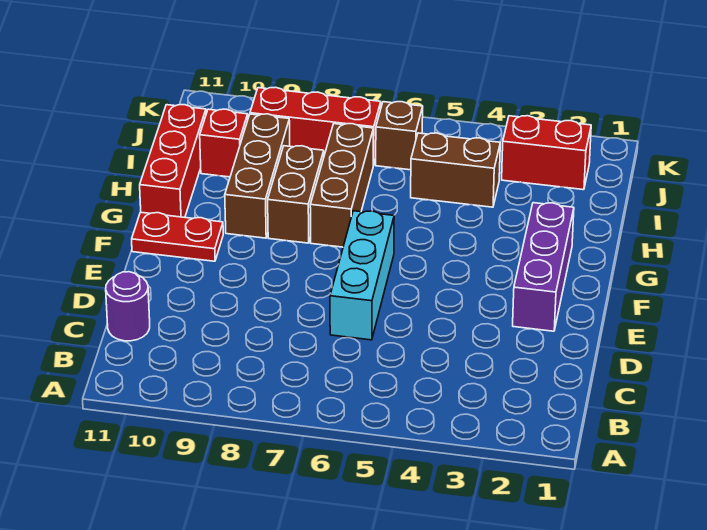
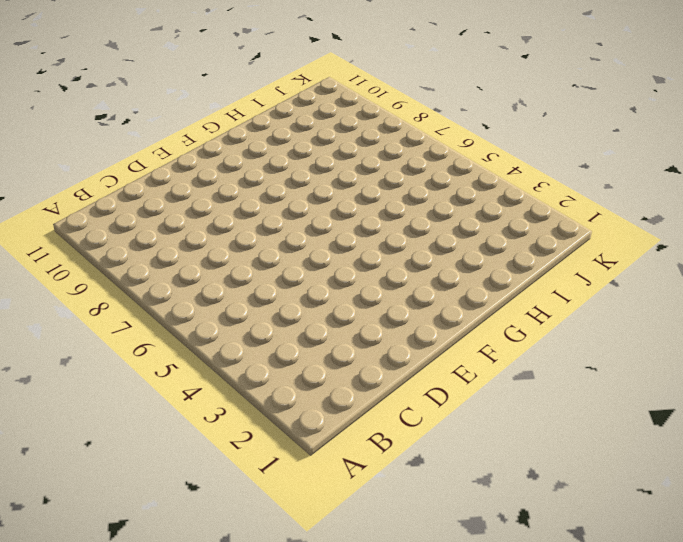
none -> purple 1x1 round brick [106,272,150,341]
none -> cyan 1x3 brick [330,211,394,340]
none -> purple 1x3 brick [513,203,574,331]

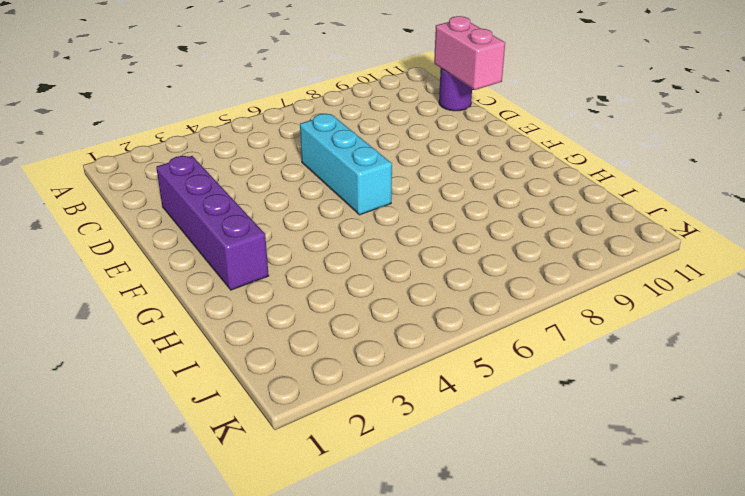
pink 1x2 brick [434,16,505,90] -> none
purple 1x4 brick [156,156,269,290] -> purple 1x3 brick [513,203,574,331]
none -> red 1x2 plate [132,212,223,261]
none -> brown 1x3 brick [310,124,374,247]
none -> brown 1x2 brick [268,146,324,243]

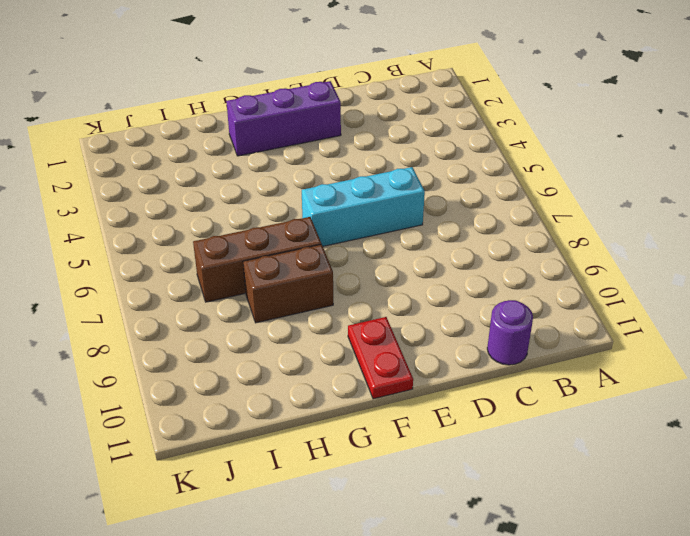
none -> brown 1x3 brick [225,114,290,238]
none -> red 1x3 brick [140,105,206,217]
none -> brown 1x2 brick [411,133,500,207]

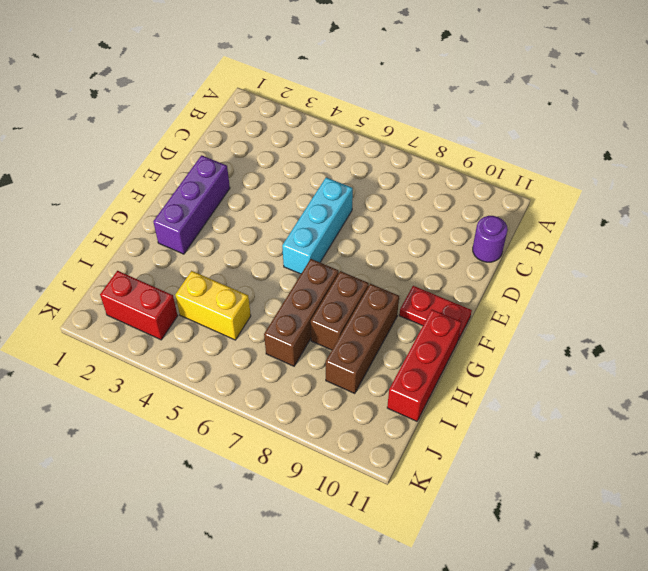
yellow 1x2 brick [175,271,251,340] -> brown 1x2 brick [411,133,500,207]
none -> red 1x1 brick [200,109,248,177]
none -> brown 1x1 brick [376,102,423,170]
none -> red 1x3 brick [250,87,381,165]

